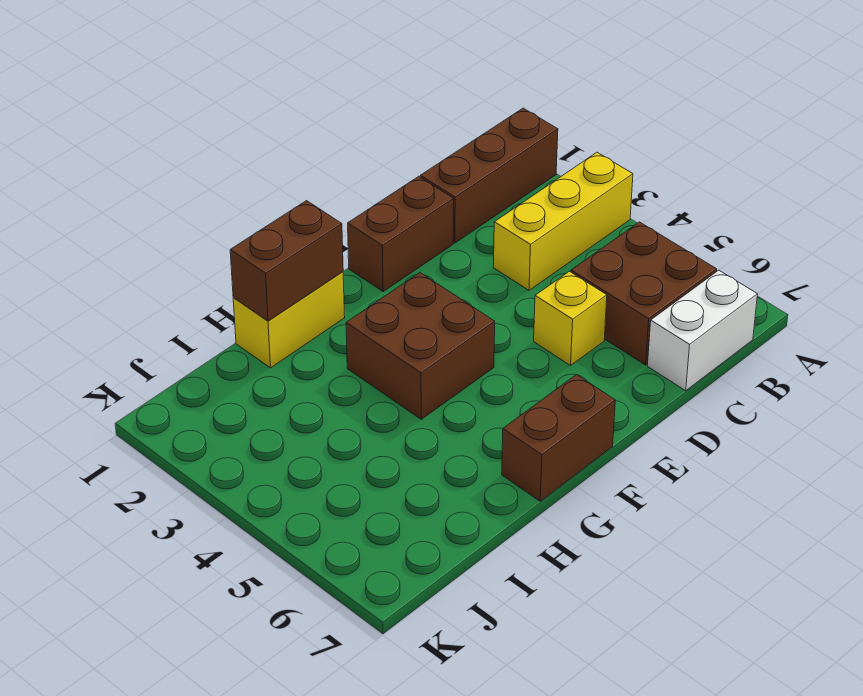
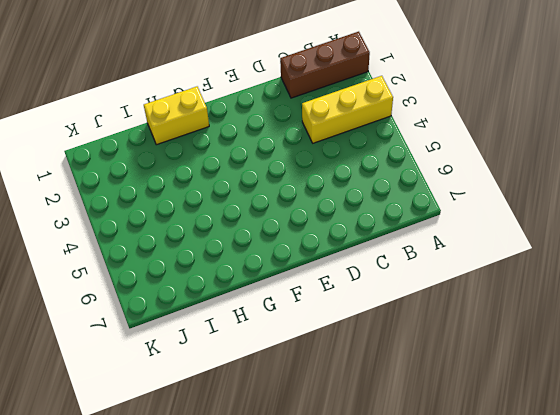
none -> brown 2x2 brick [571,222,717,365]
none -> white 1x2 brick [647,270,757,391]

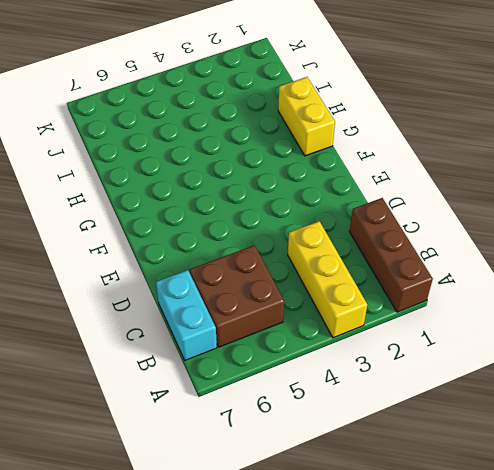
cyan 1x2 brick [156,270,217,360] -> white 1x2 brick [647,270,757,391]
none -> brown 1x2 brick [348,176,454,291]
none -> yellow 1x1 brick [534,271,607,365]

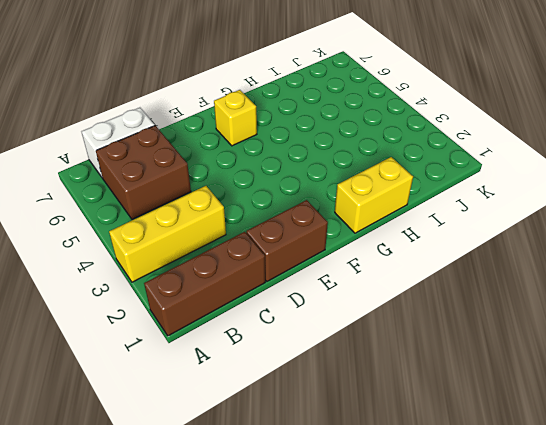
yellow 1x1 brick [214,90,257,146] -> yellow 1x1 brick moved to [534,271,607,365]
none -> brown 2x2 brick [346,273,495,419]
none -> brown 1x2 brick [502,375,615,501]

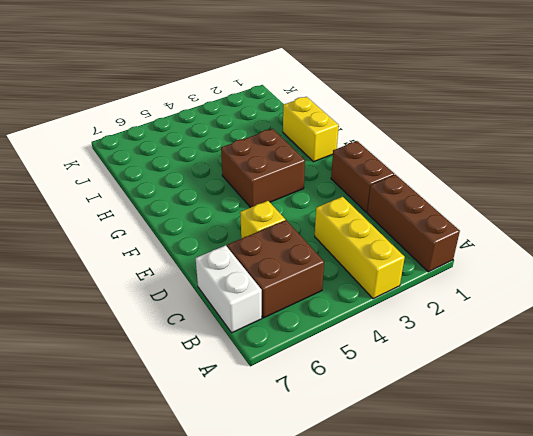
none -> brown 1x2 brick [502,375,615,501]
none -> brown 1x2 brick [230,201,343,321]

